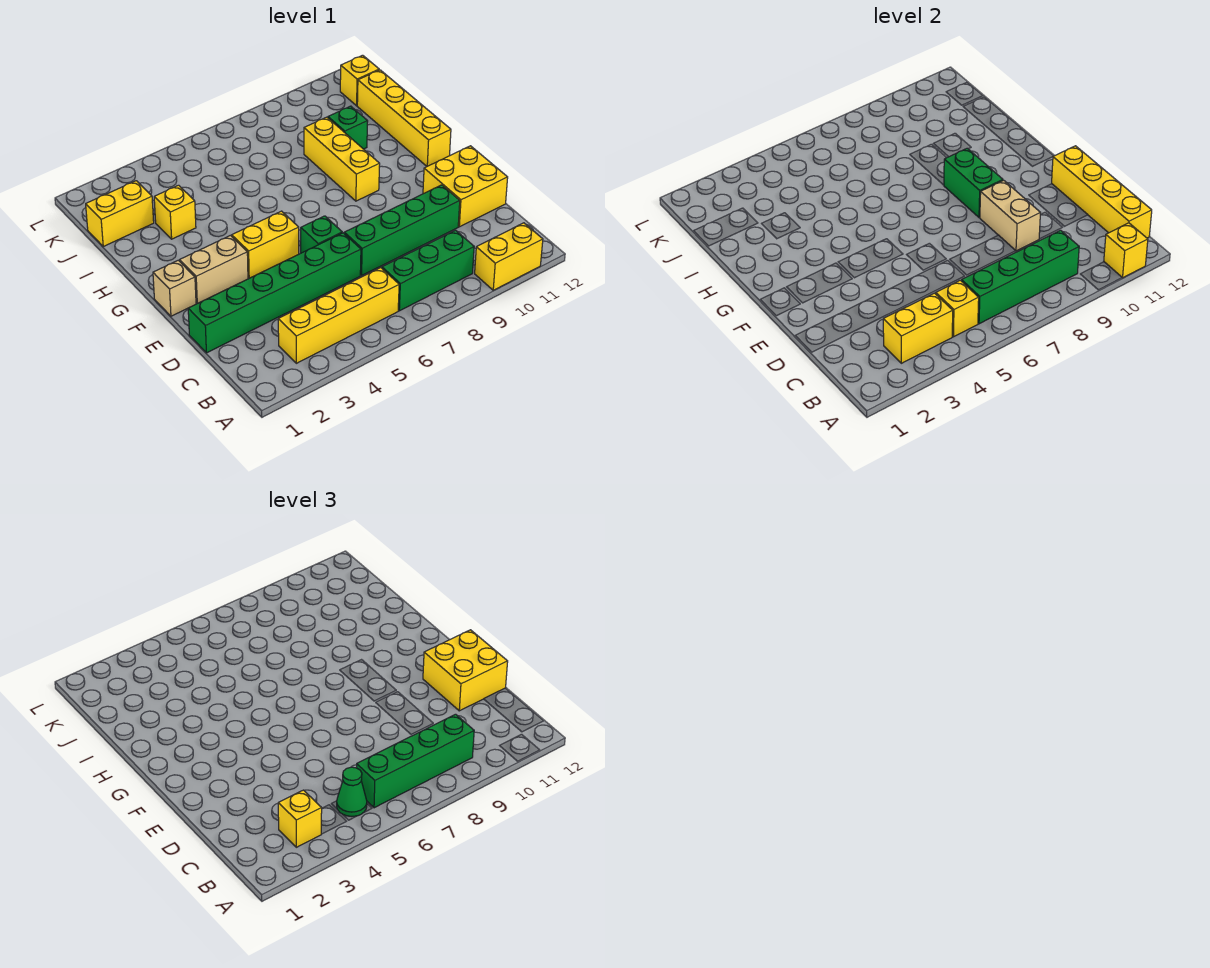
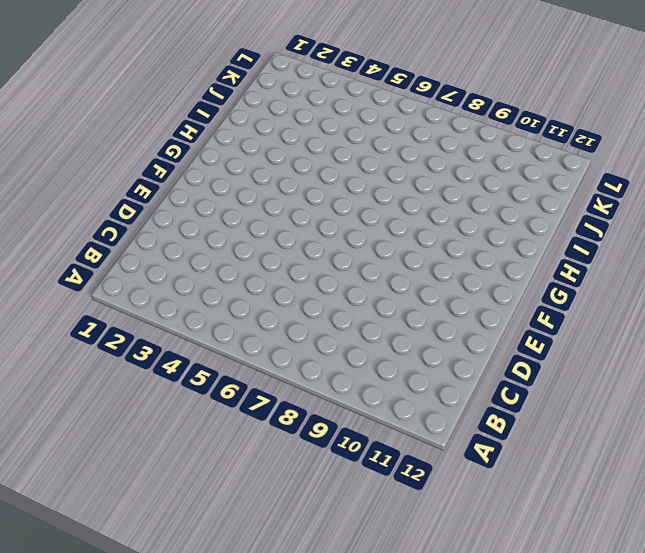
none -> yellow 1x2 brick [475,223,543,290]
none -> yellow 1x4 brick [278,268,399,363]
none -> green 1x3 brick [382,230,474,311]

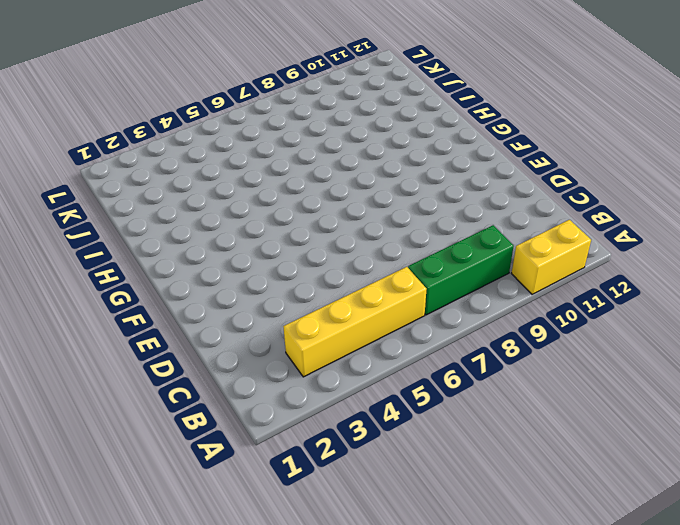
none -> green 1x6 brick [188,233,361,353]
none -> green 1x4 brick [344,185,460,275]
none -> yellow 2x2 brick [423,146,508,227]

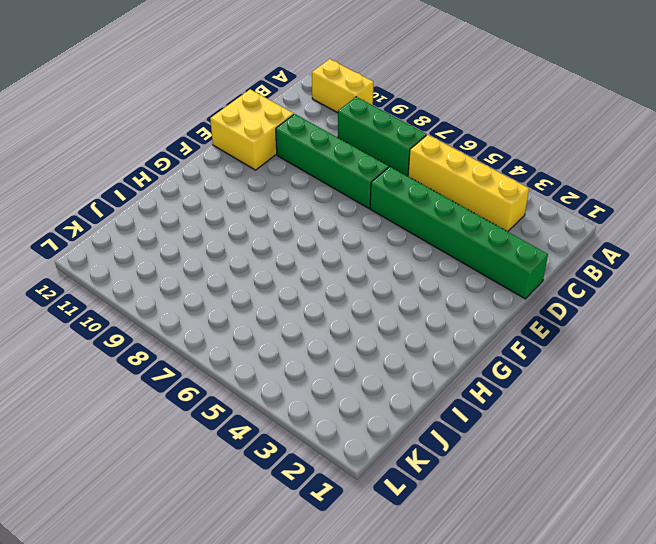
none -> green 1x1 brick [301,216,342,253]
none -> tan 1x1 brick [153,260,196,316]
none -> tan 1x2 brick [180,235,248,303]

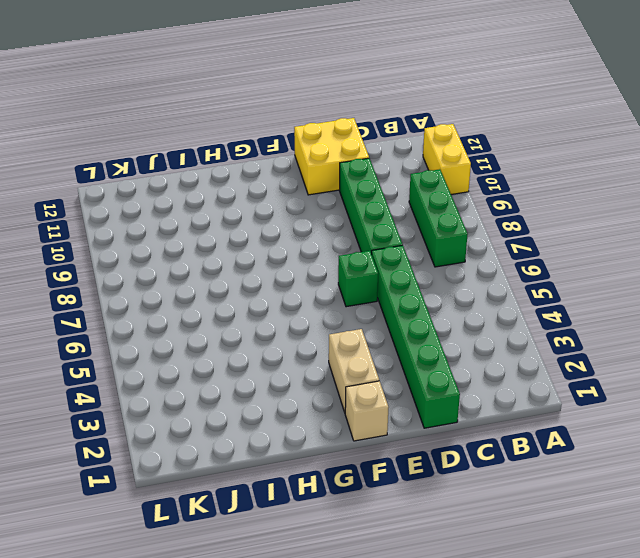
none -> yellow 1x4 brick [278,268,399,363]
none -> yellow 1x2 brick [232,211,299,278]
none -> yellow 1x3 brick [304,117,380,201]

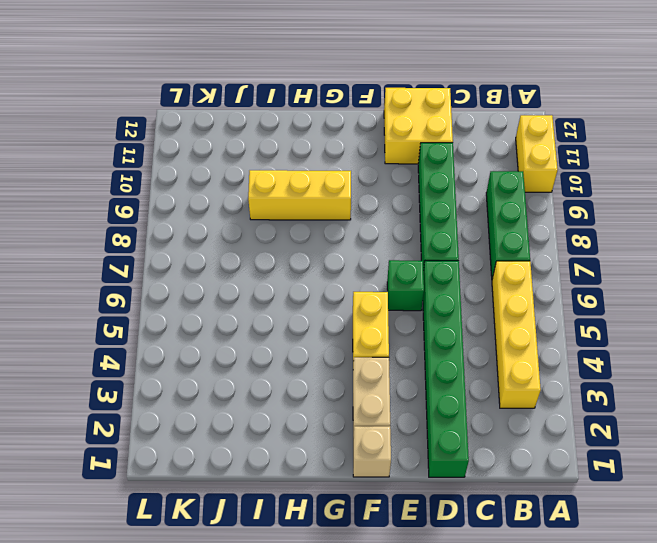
none -> yellow 1x4 brick [357,70,451,166]
none -> yellow 1x1 brick [154,185,196,239]
none -> green 1x1 brick [328,106,368,149]

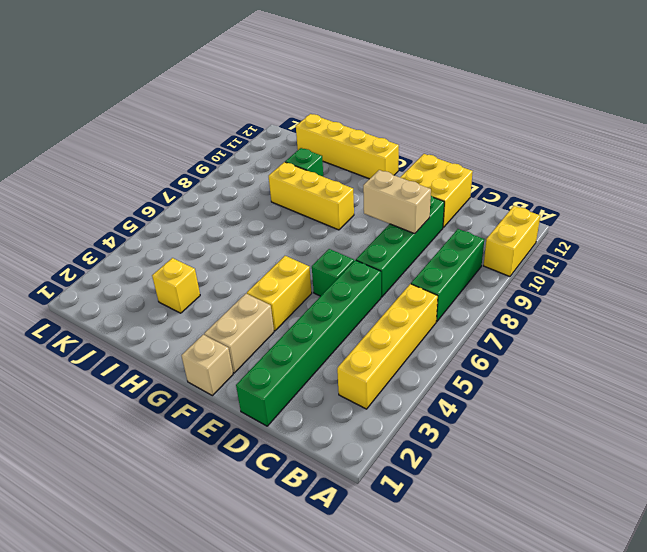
none -> yellow 1x2 brick [86,181,154,246]
none -> yellow 1x1 brick [340,55,379,106]
none -> yellow 1x1 brick [1104,223,1148,278]

